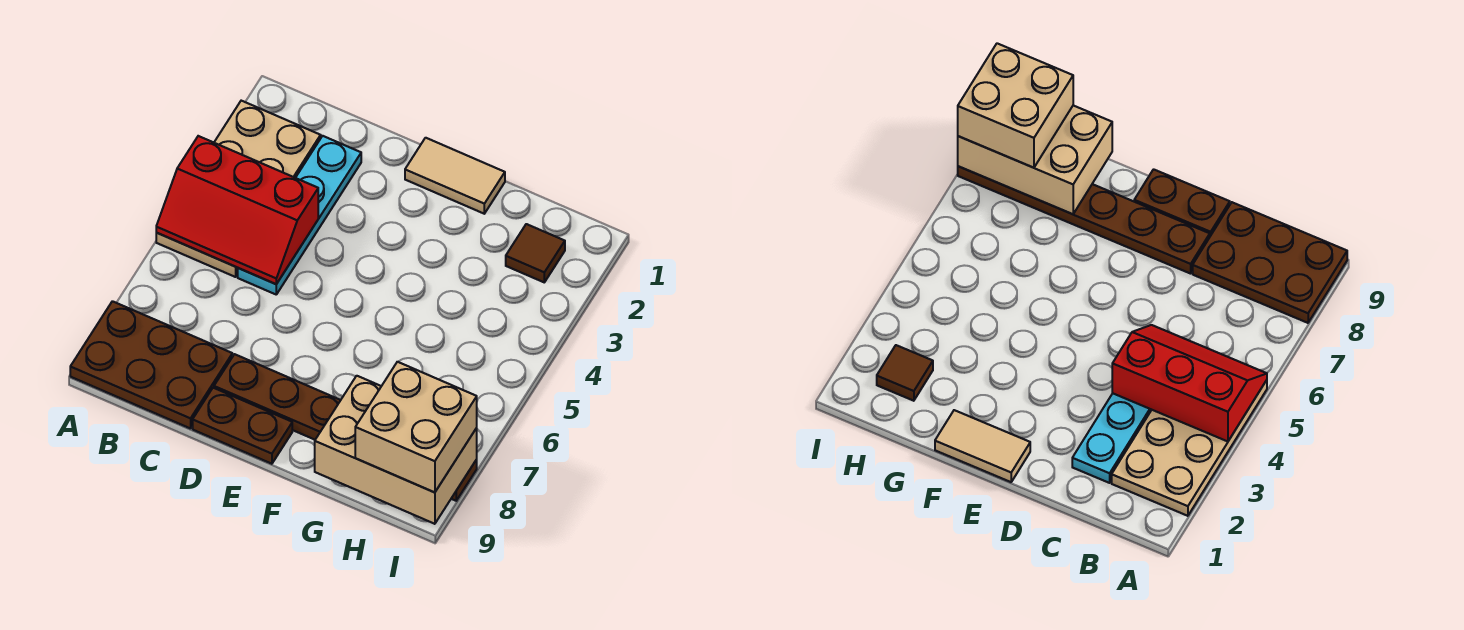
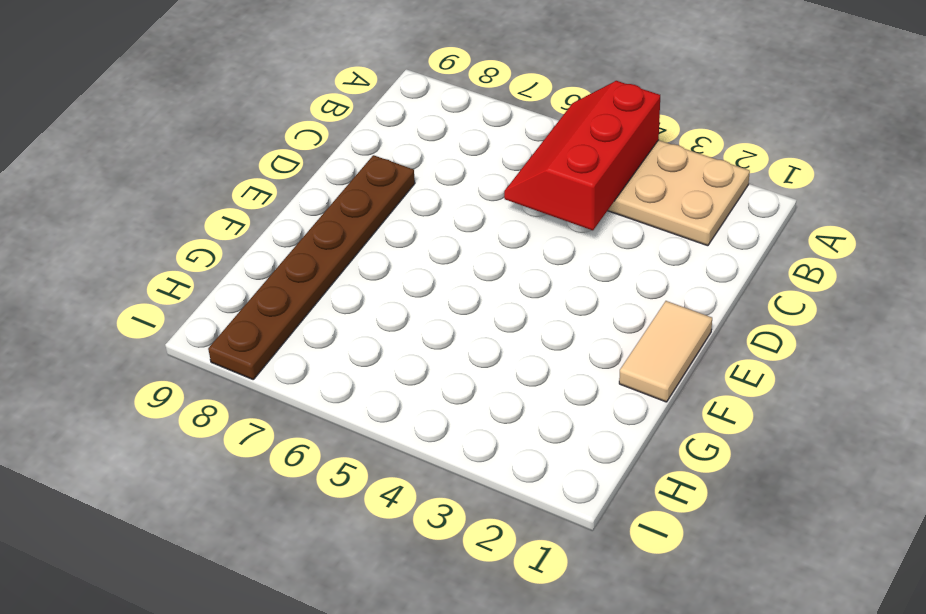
none -> brown 2x3 plate [70,301,232,429]
none -> cyan 1x4 plate [238,136,361,294]

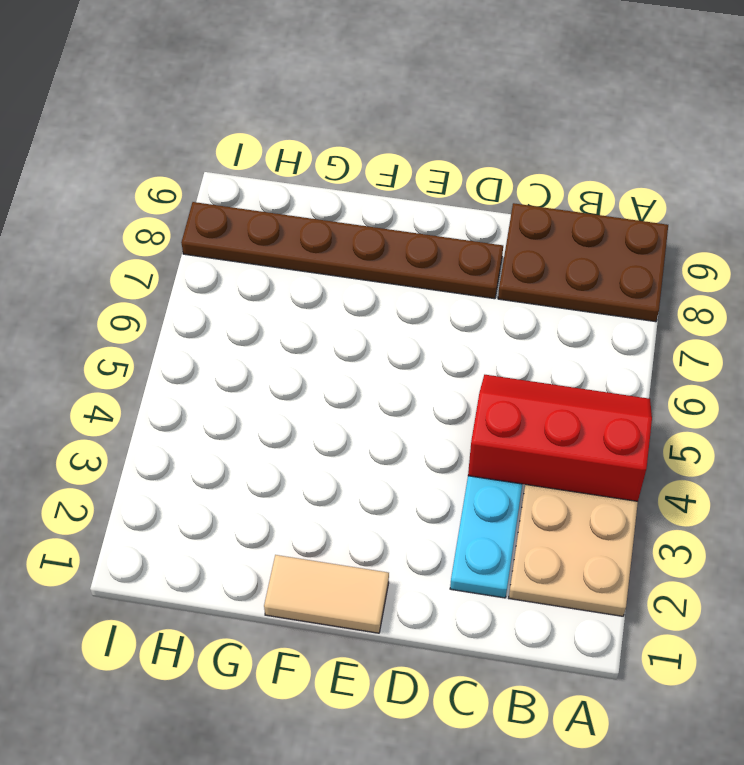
none -> brown 1x2 plate [193,388,292,464]
none -> brown 1x1 tile [506,224,565,282]

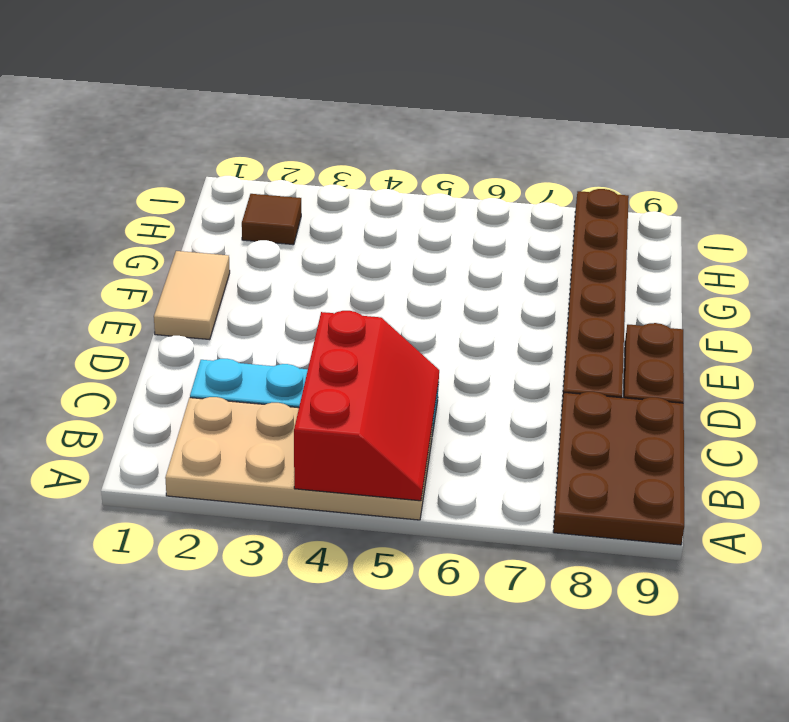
none -> tan 2x3 brick [315,376,477,524]
none -> tan 2x2 brick [355,362,477,492]

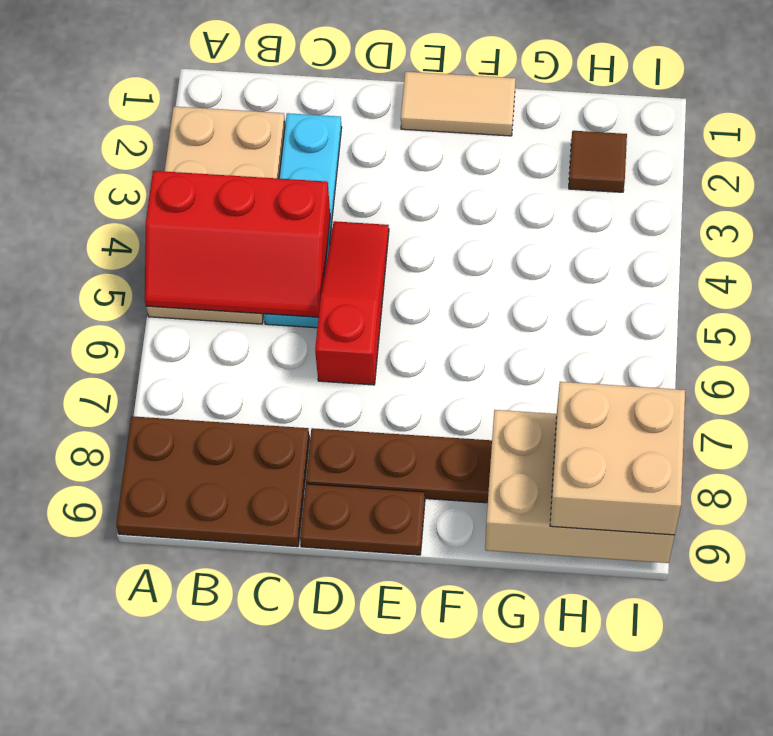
red 1x3 slope [315,221,389,385] -> none

